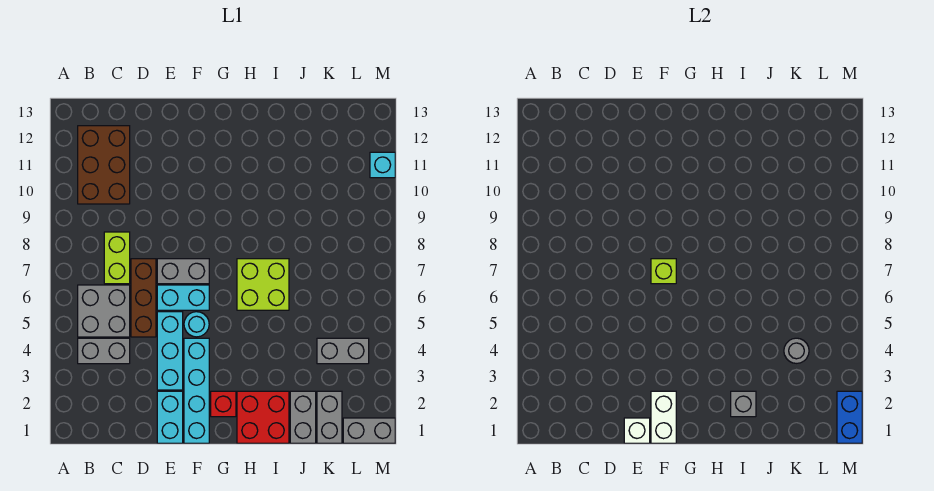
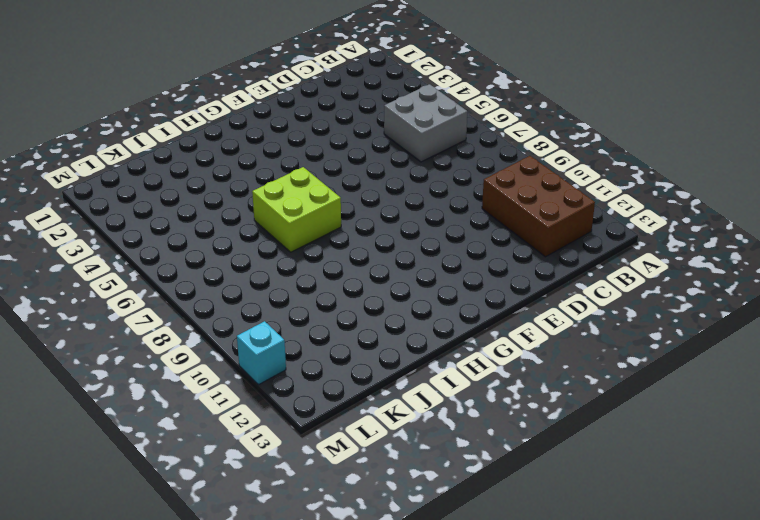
none -> grey 1x2 brick [78,338,130,364]
none -> lime 1x2 brick [104,232,130,284]
none -> brown 1x3 brick [131,259,156,337]

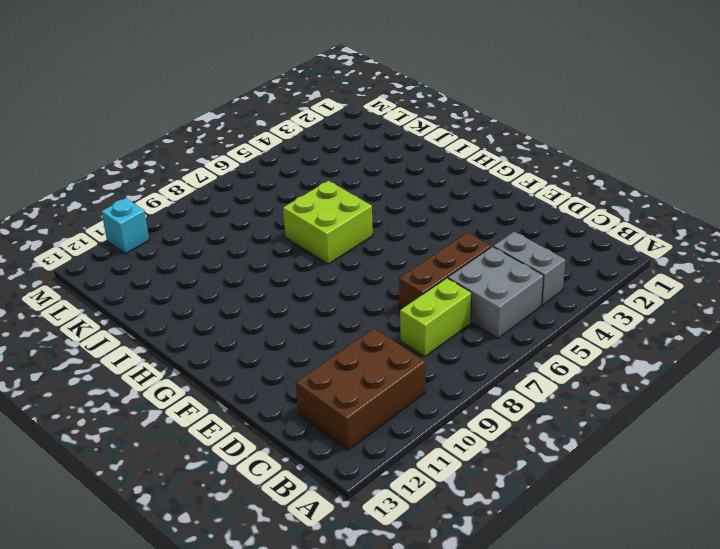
none -> cyan 1x2 brick [157,391,183,443]
none -> cyan 1x3 brick [157,312,183,390]
none -> cyan 1x2 brick [157,285,209,310]

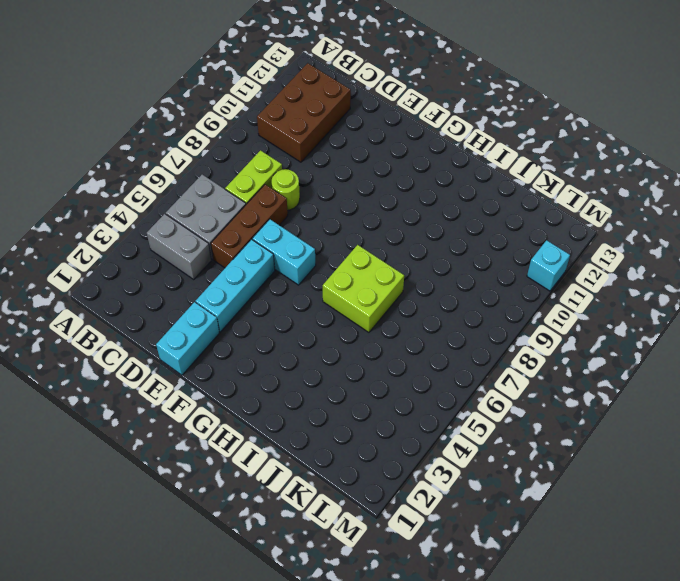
lime 1x1 round brick [272,169,300,210] -> none
none -> grey 1x2 brick [157,259,209,284]
none -> cyan 1x4 brick [184,338,209,443]
none -> cyan 1x1 round brick [184,312,209,337]

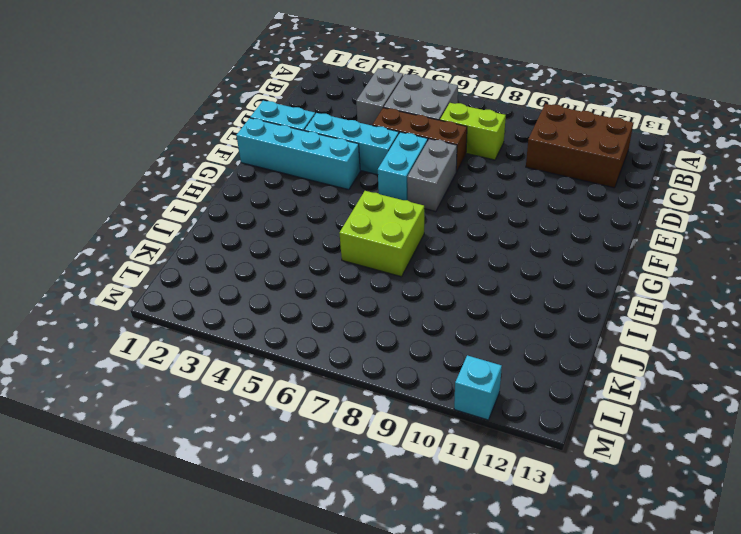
none -> cyan 1x1 round brick [184,312,209,337]
none -> red 1x1 brick [211,391,236,417]
none -> red 2x2 brick [237,391,289,443]

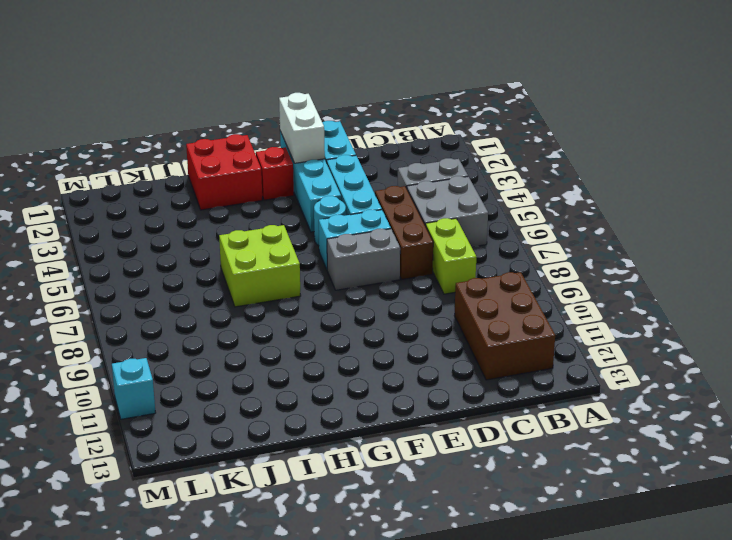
none -> grey 1x2 brick [290,391,316,443]
none -> grey 1x2 brick [317,391,342,443]
none -> grey 1x2 brick [317,338,369,364]

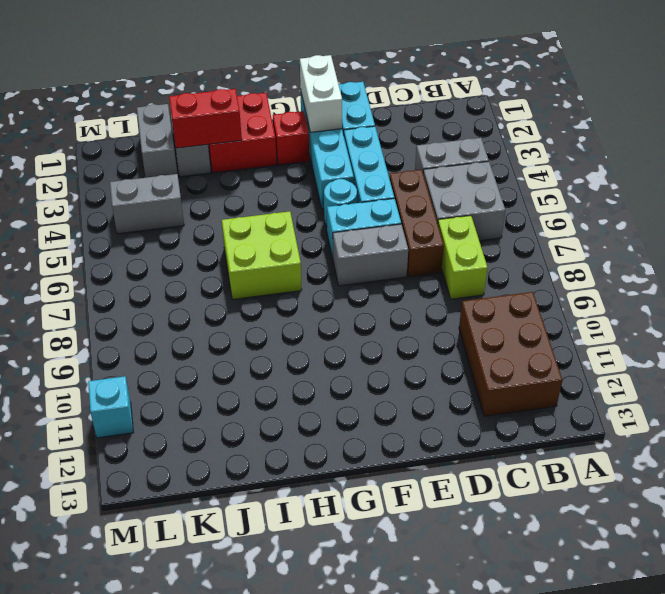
red 1x2 brick [169,89,242,148] -> grey 1x1 brick [731,391,756,417]
none -> grey 1x2 brick [343,418,395,443]
none -> white 1x1 brick [624,418,650,443]
none -> lime 1x1 brick [651,259,676,284]

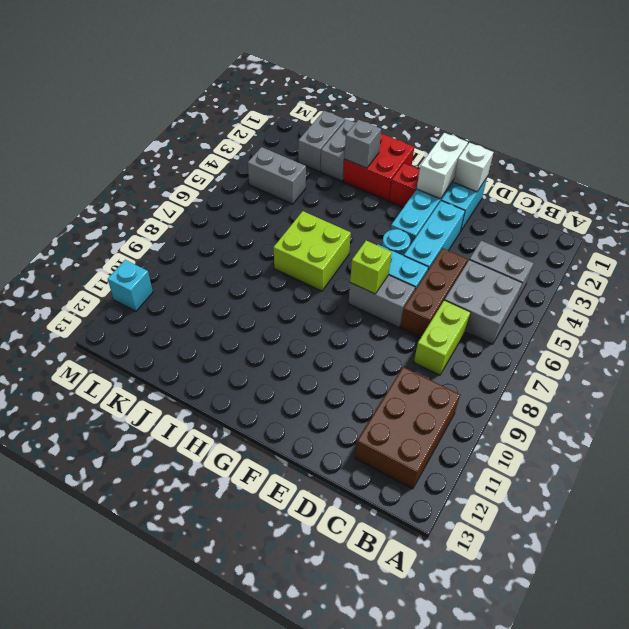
none -> grey 1x2 brick [343,418,395,443]
none -> grey 1x1 round brick [784,338,809,363]
none -> blue 1x2 brick [837,391,862,443]

